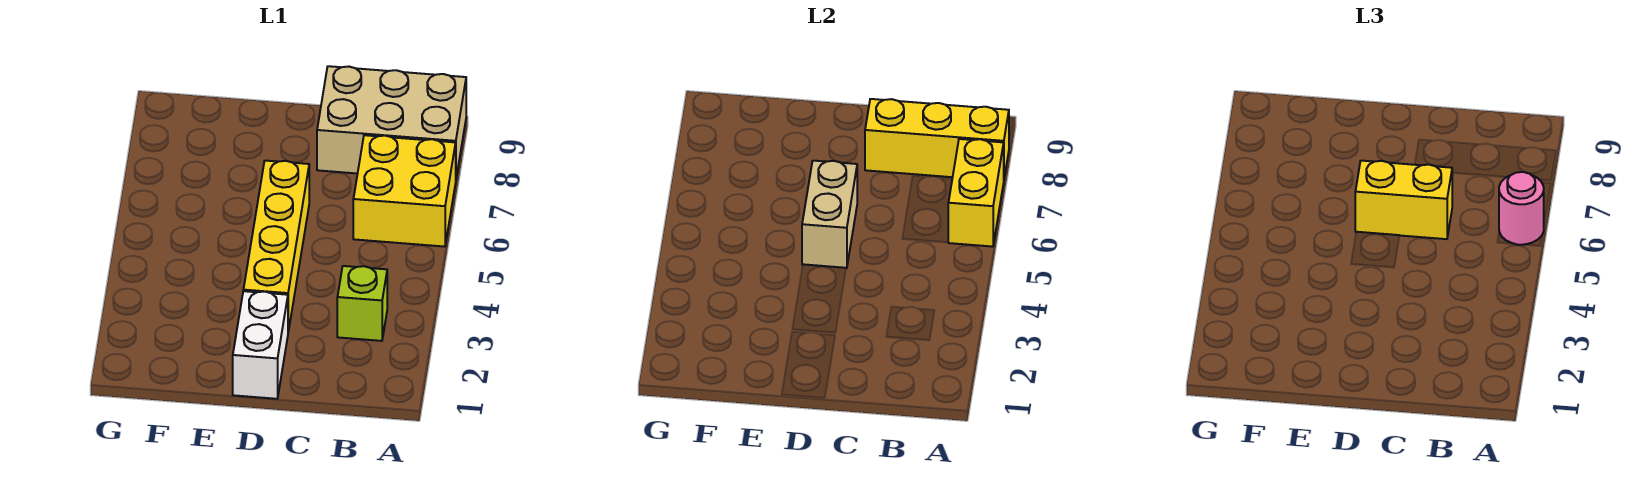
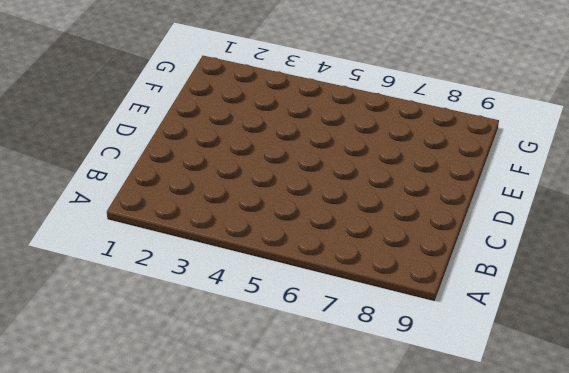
none -> yellow 2x2 brick [353,135,456,247]
none -> tan 2x3 brick [317,66,466,177]

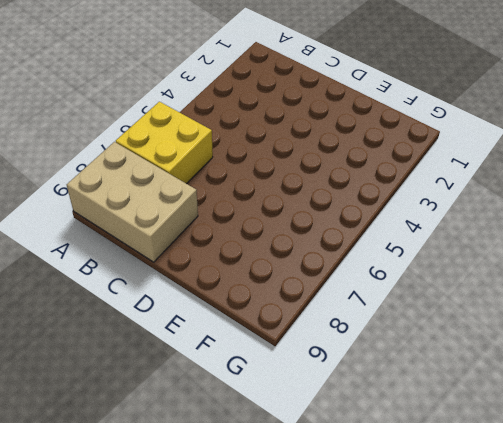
none -> lime 1x1 brick [337,266,387,341]
none -> white 1x2 brick [233,291,288,399]

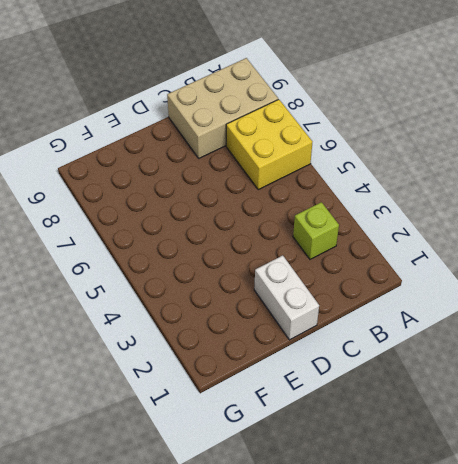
none -> yellow 1x4 brick [243,161,309,332]
none -> yellow 1x2 brick [948,139,1004,247]

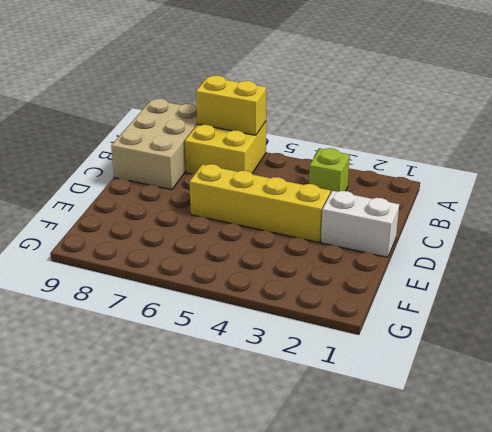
none -> yellow 1x3 brick [865,99,1009,177]
none -> tan 1x2 brick [802,161,857,268]

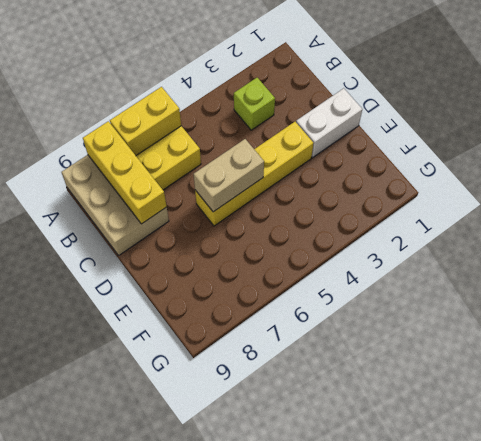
none -> pink 1x1 round brick [1499,172,1544,245]
none -> yellow 1x2 brick [1355,161,1452,239]

